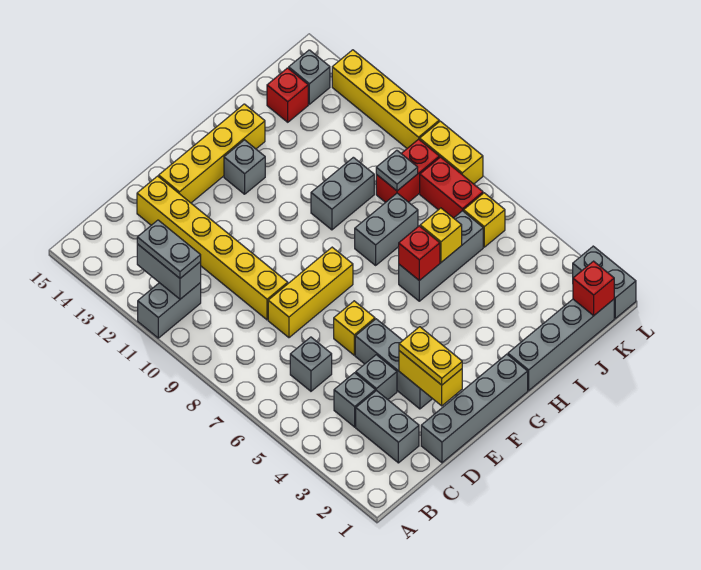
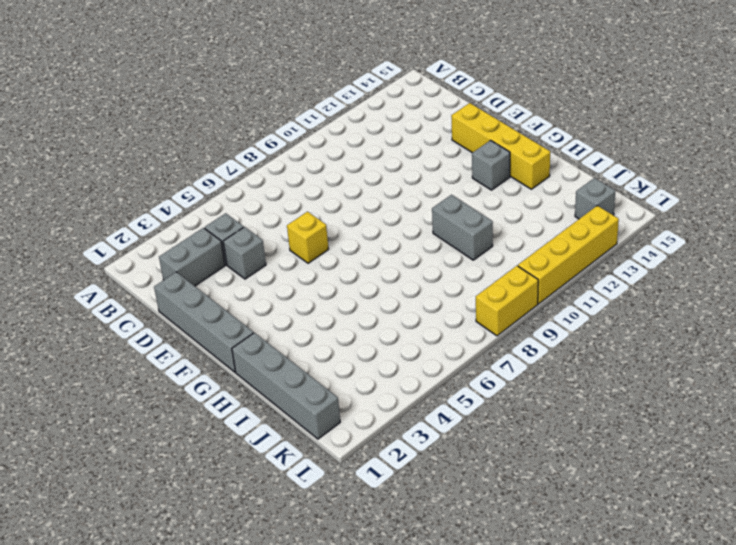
none -> grey 1x2 brick [138,283,201,338]
none -> grey 1x1 brick [290,337,332,391]
none -> yellow 1x3 brick [268,247,353,338]
none -> yellow 1x6 brick [137,176,288,320]

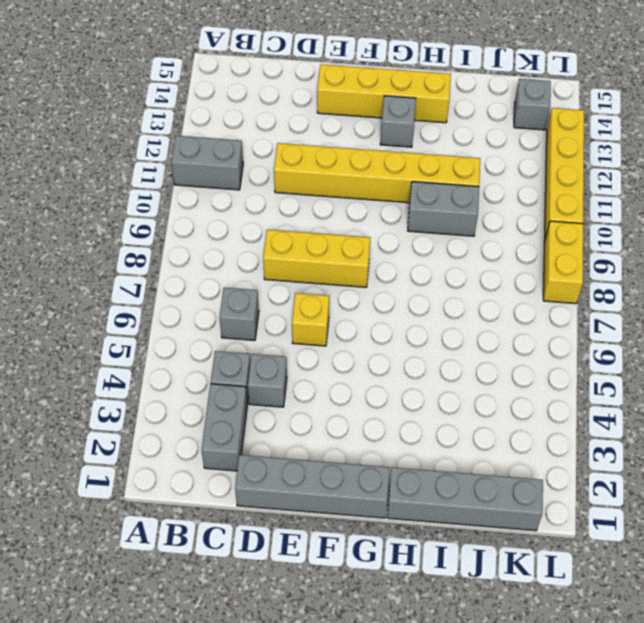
yellow 1x6 brick [274,143,480,203] -> yellow 1x6 brick turned to [137,176,288,320]
none -> grey 1x3 brick [355,319,432,409]
none -> grey 1x3 brick [399,211,483,301]
none -> grey 1x2 brick [355,193,418,265]
none -> red 1x2 brick [376,139,439,202]

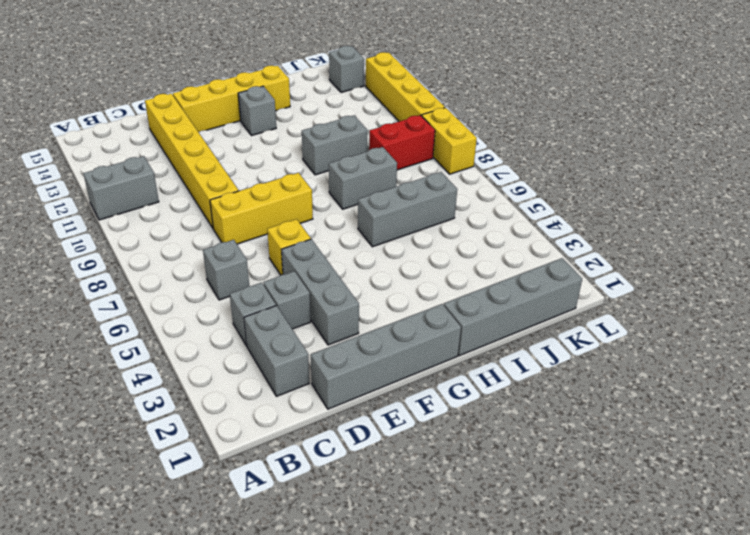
none -> red 1x1 brick [267,68,308,122]
none -> yellow 1x1 brick [464,193,505,247]
none -> red 1x2 brick [420,157,483,218]
none -> grey 1x2 brick [573,246,636,318]

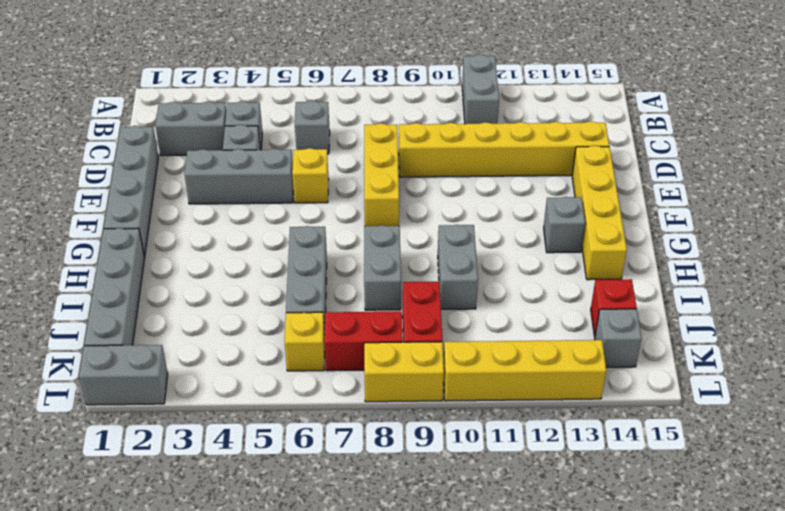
none -> grey 1x2 brick [137,244,201,299]
none -> yellow 1x2 brick [399,351,462,406]
none -> red 1x1 brick [399,226,440,281]
none -> yellow 1x1 brick [420,208,462,262]

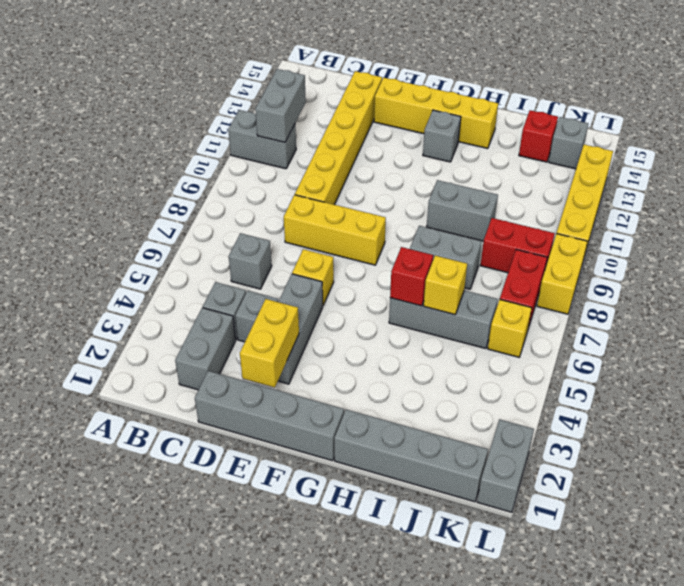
none -> grey 1x1 plate [376,150,418,191]
none -> red 1x1 brick [573,261,614,315]
none -> grey 1x2 plate [137,220,201,278]
none -> yellow 1x2 plate [399,327,462,385]

